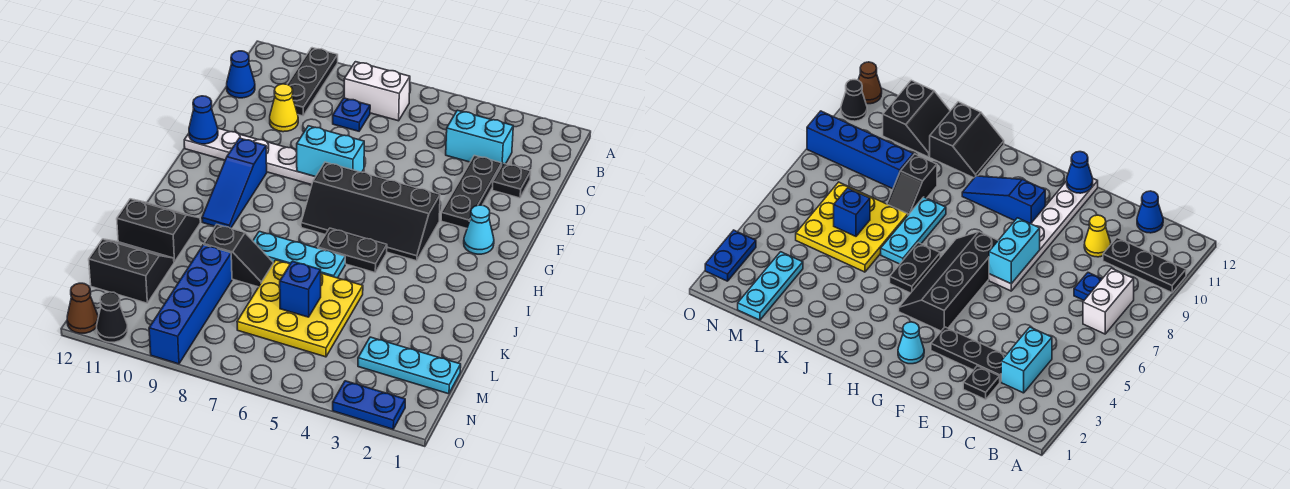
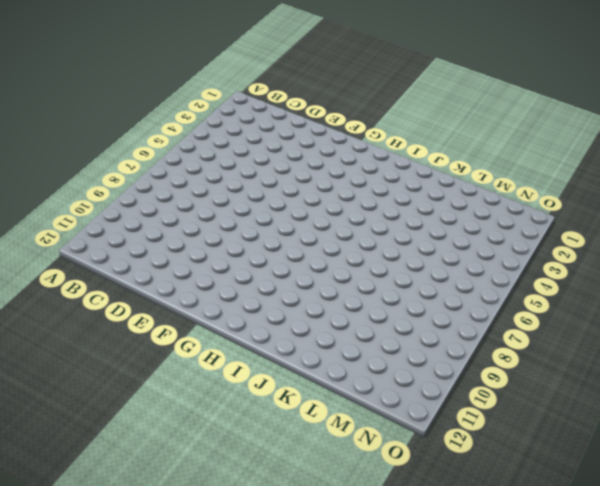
none -> black 1x3 plate [287,48,338,116]
none -> white 1x2 brick [344,62,410,121]
none -> cyan 1x2 brick [446,110,513,164]

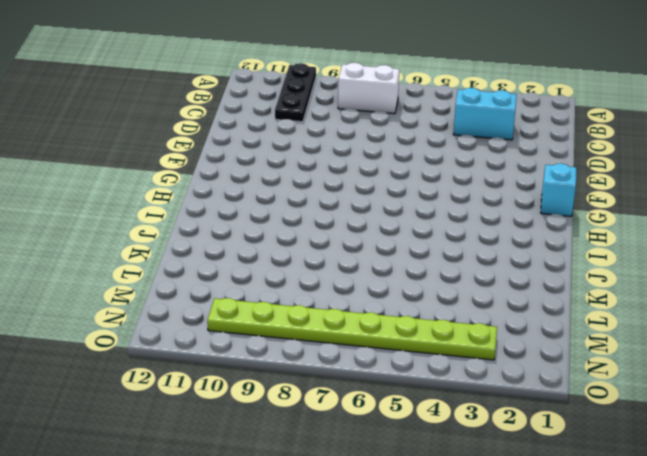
cyan 1x1 brick [541,163,576,216] -> none
lime 1x8 plate [207,298,497,360] -> blue 1x4 brick [149,245,232,364]
none -> blue 1x1 plate [333,98,370,131]
none -> blue 1x1 cone [227,51,255,98]
none -> black 1x1 plate [492,163,531,198]

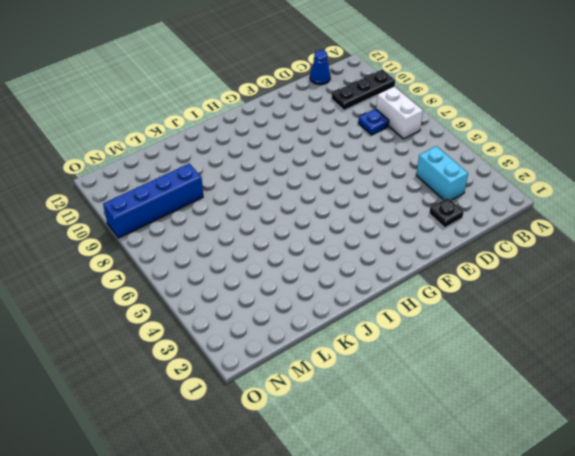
none -> black 1x3 plate [441,155,502,228]
none -> yellow 1x1 cone [270,84,298,132]
none -> white 1x6 plate [184,128,364,185]

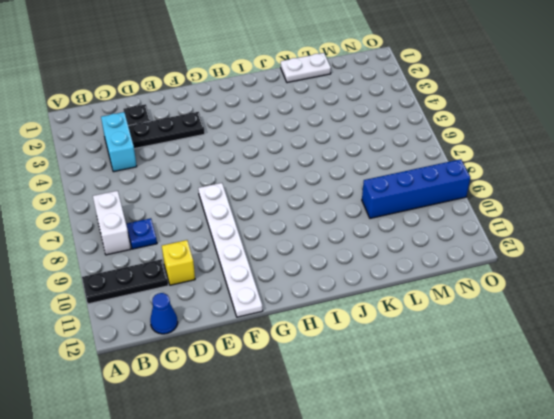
yellow 1x1 brick [162,240,195,285] -> yellow 1x1 cone [270,84,298,132]
white 1x2 plate [281,53,331,83] -> none
none -> cyan 1x1 cone [464,205,494,254]
none -> black 2x4 slope [301,162,440,261]
none -> blue 1x3 slope [202,138,267,228]

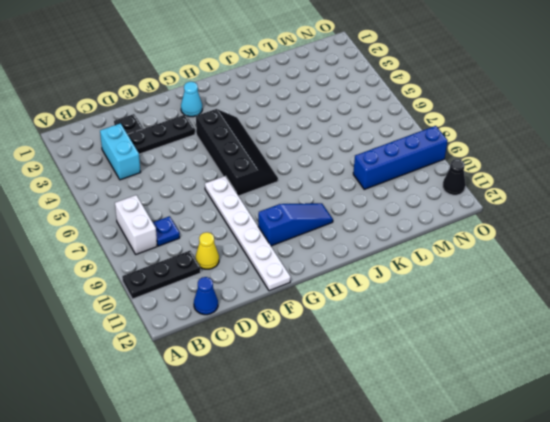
none -> black 1x2 plate [318,228,387,272]
none -> cyan 1x3 plate [253,231,345,278]
none -> black 2x2 slope [117,199,200,262]

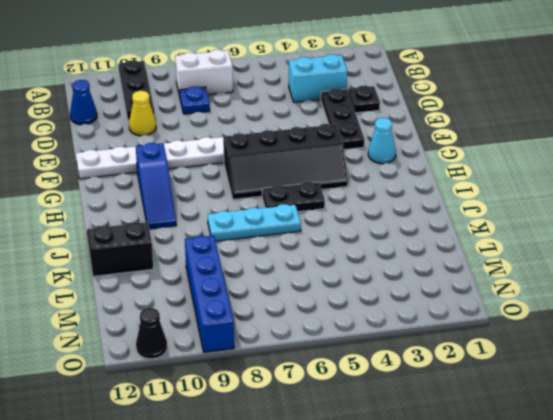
none -> yellow 3x3 plate [237,260,363,357]
none -> black 1x2 slope [204,225,273,287]
none -> black 2x2 slope [89,239,174,303]

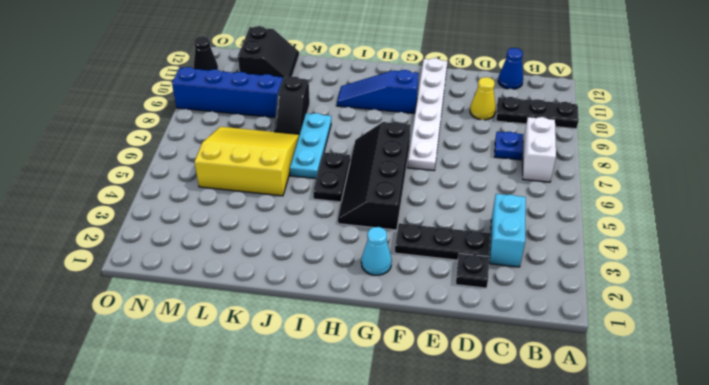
yellow 3x3 slope [195,127,299,196] -> yellow 3x3 plate [237,260,363,357]
none -> black 2x2 slope [117,199,200,262]
none -> cyan 1x3 plate [358,337,461,394]
none -> blue 1x2 plate [333,381,405,429]

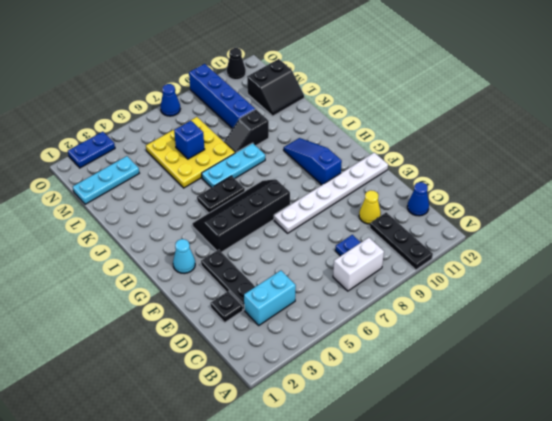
blue 1x1 cone [160,84,180,116] -> blue 1x1 cone moved to [189,96,218,144]
none -> black 2x2 slope [117,199,200,262]
none -> brown 1x1 cone [67,283,98,333]
none -> cyan 1x2 brick [297,126,364,177]

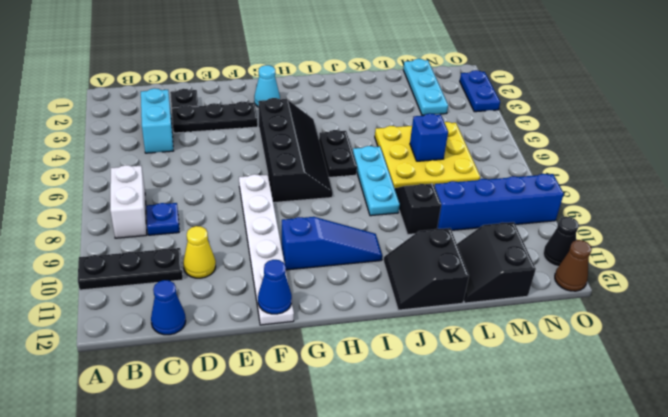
none -> cyan 1x2 brick [297,126,364,177]

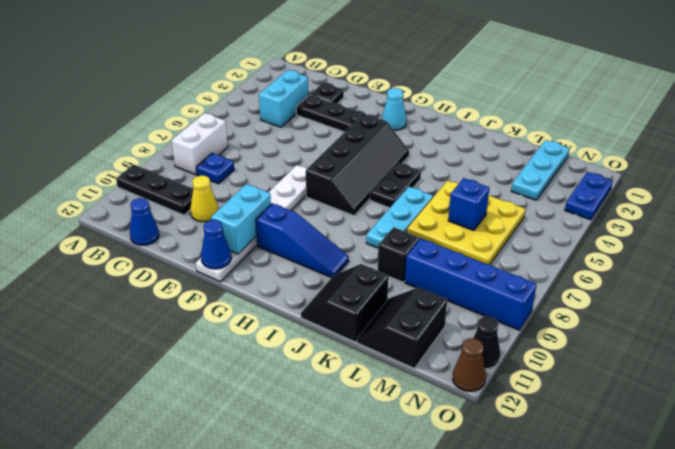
cyan 1x2 brick [211,184,271,254] -> cyan 1x2 brick moved to [297,126,364,177]

